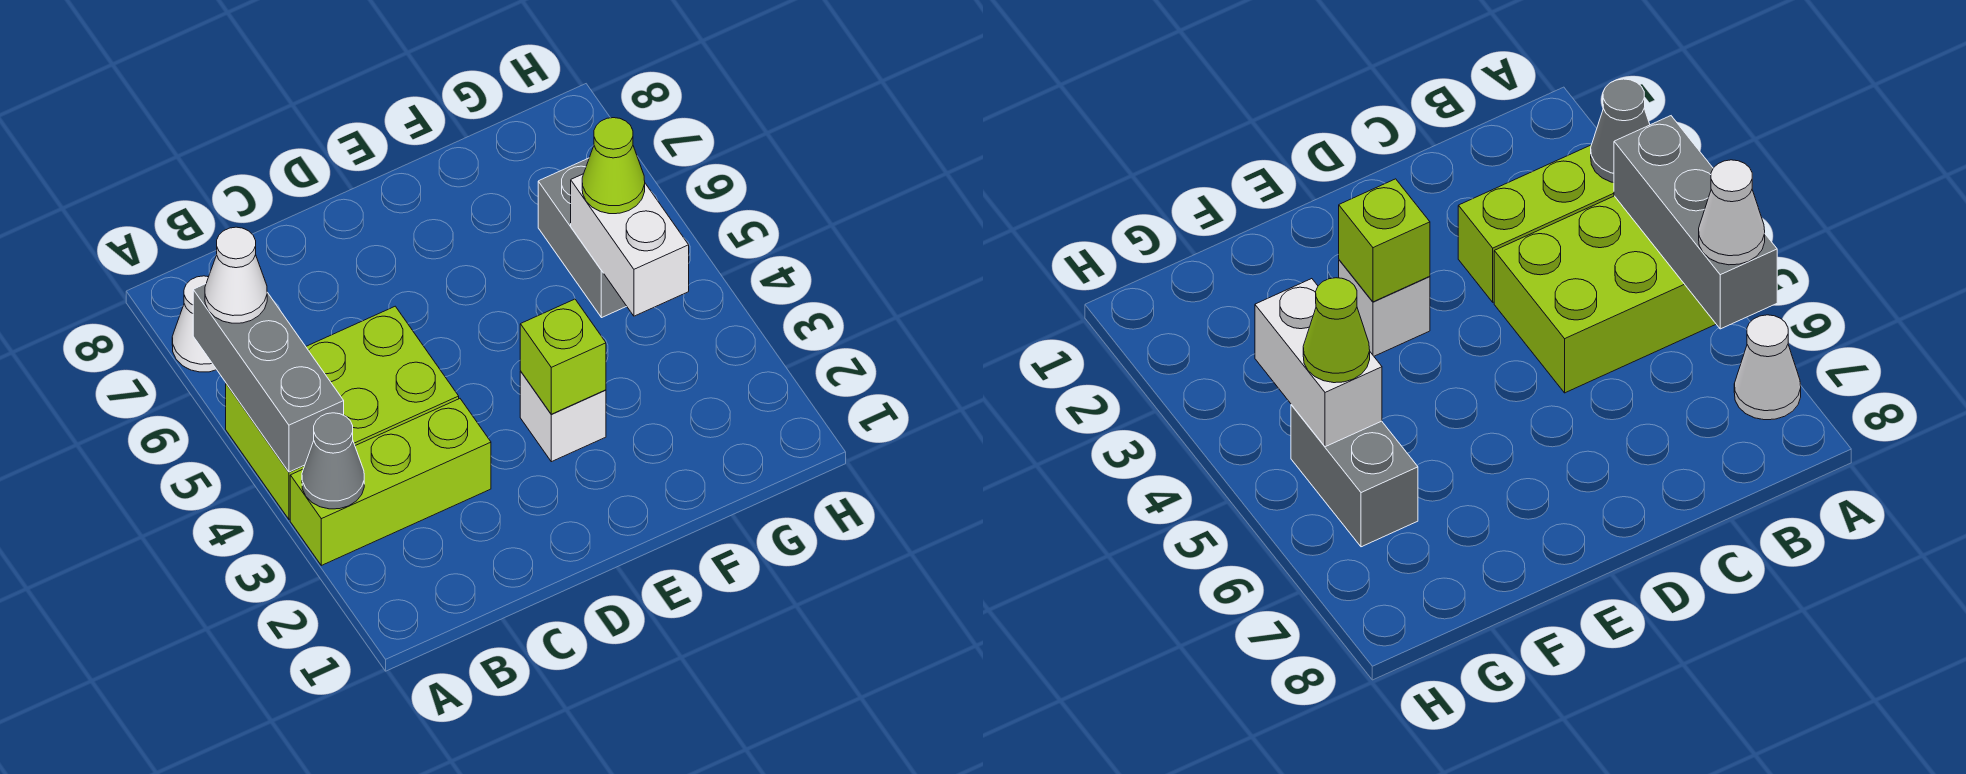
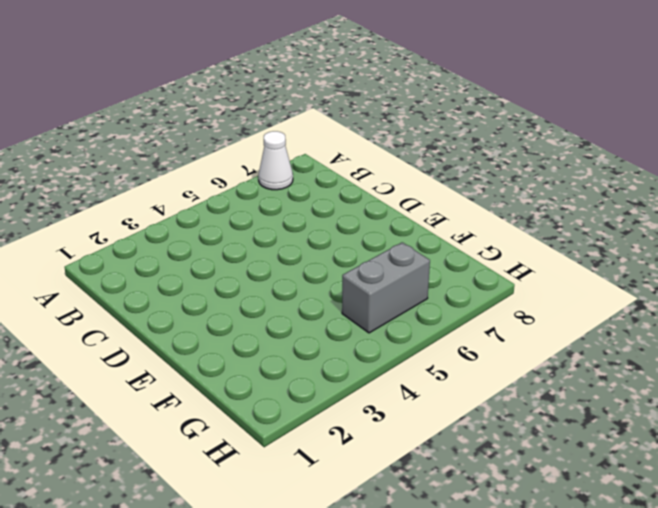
none -> lime 1x3 brick [290,399,491,565]
none -> lime 2x3 brick [226,306,459,519]

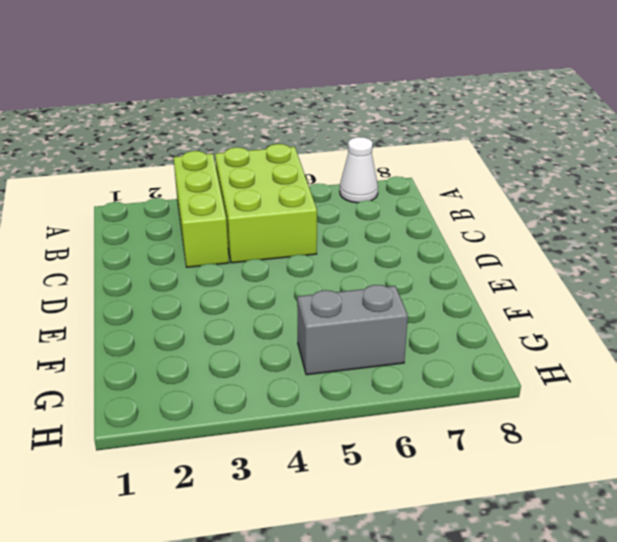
none -> white 1x1 brick [520,371,606,462]
none -> grey 1x1 cone [302,413,364,509]

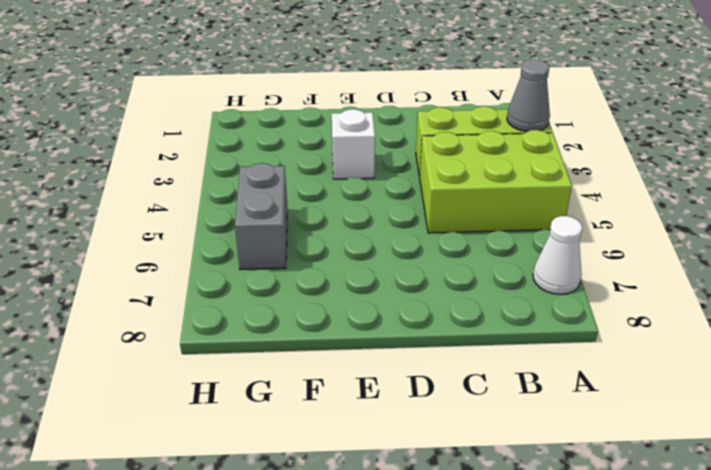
none -> grey 1x3 brick [193,284,344,472]
none -> lime 1x1 brick [520,299,606,414]

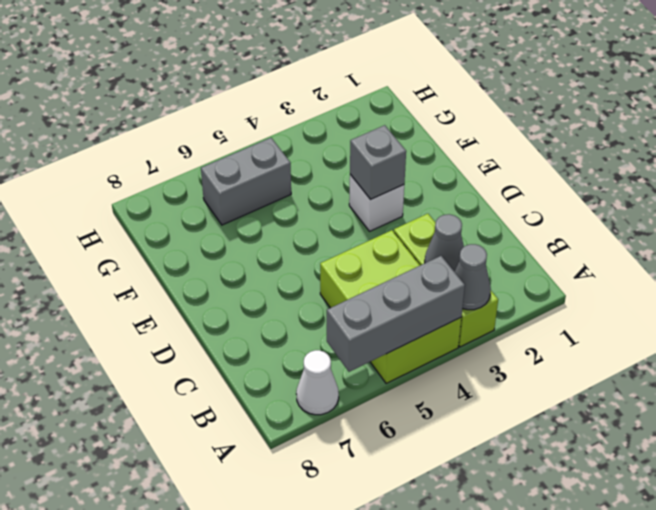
grey 1x1 cone [425,214,464,272] -> none
grey 1x1 brick [350,125,406,199] -> lime 1x1 brick [520,299,606,414]
none -> white 1x2 brick [571,174,689,316]
none -> white 1x1 cone [205,227,267,323]

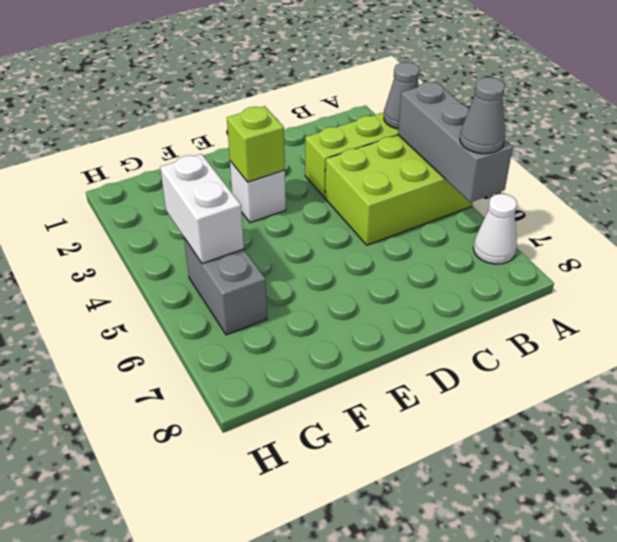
grey 1x1 cone [460,77,505,154] -> white 1x1 cone [205,227,267,323]
none -> lime 1x1 cone [582,118,645,214]

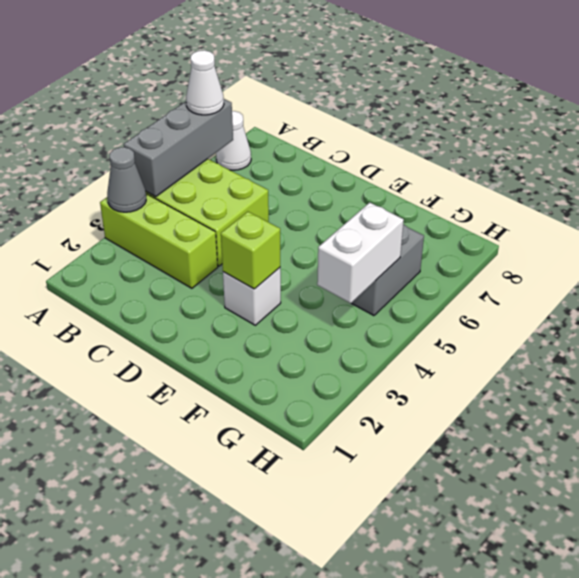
none -> lime 1x1 cone [582,118,645,214]

